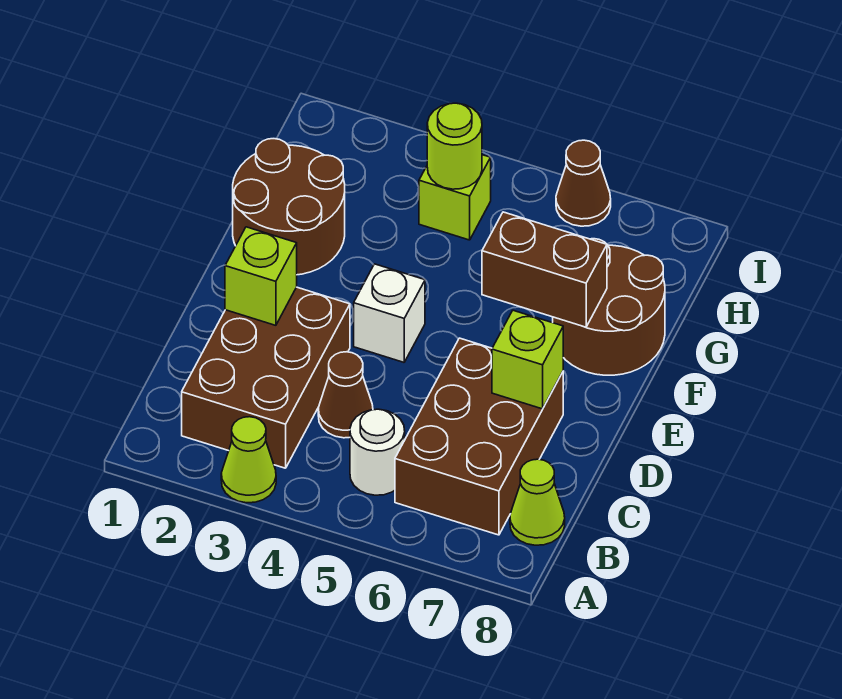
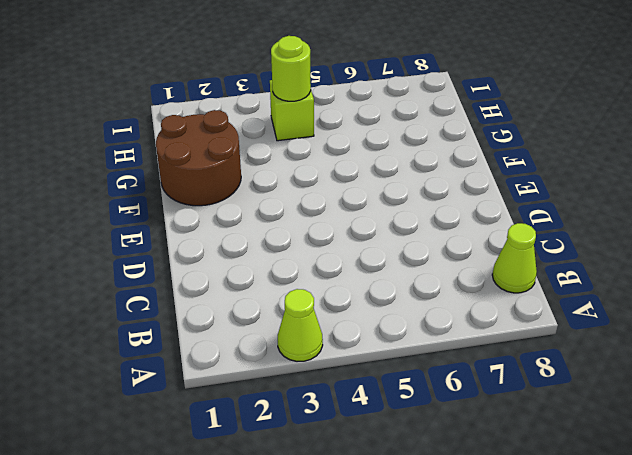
none -> brown 2x3 brick [182,287,350,468]
none -> white 1x1 round brick [350,409,405,495]
none -> brown 2x3 brick [395,338,563,535]

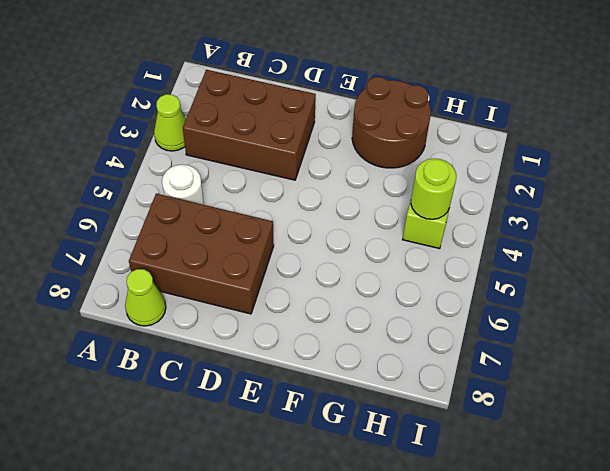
none -> brown 1x1 cone [318,352,373,438]
none -> white 1x1 brick [354,264,425,362]
none -> brown 2x2 round brick [553,239,665,375]

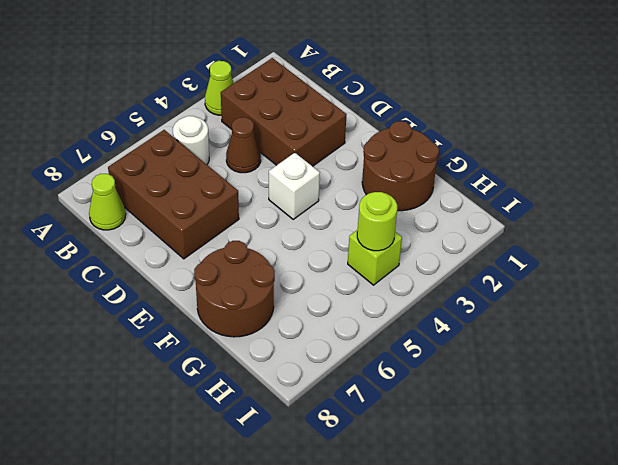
none -> brown 1x1 cone [556,140,611,226]
none -> lime 1x1 brick [225,227,297,325]
none -> lime 1x1 brick [492,310,563,409]

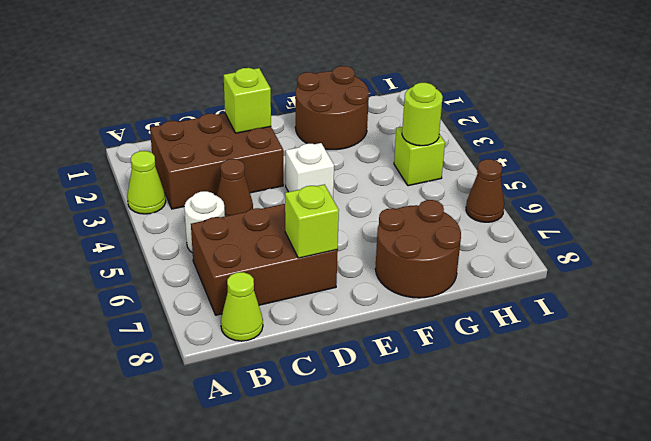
none -> brown 1x2 brick [482,212,607,327]

